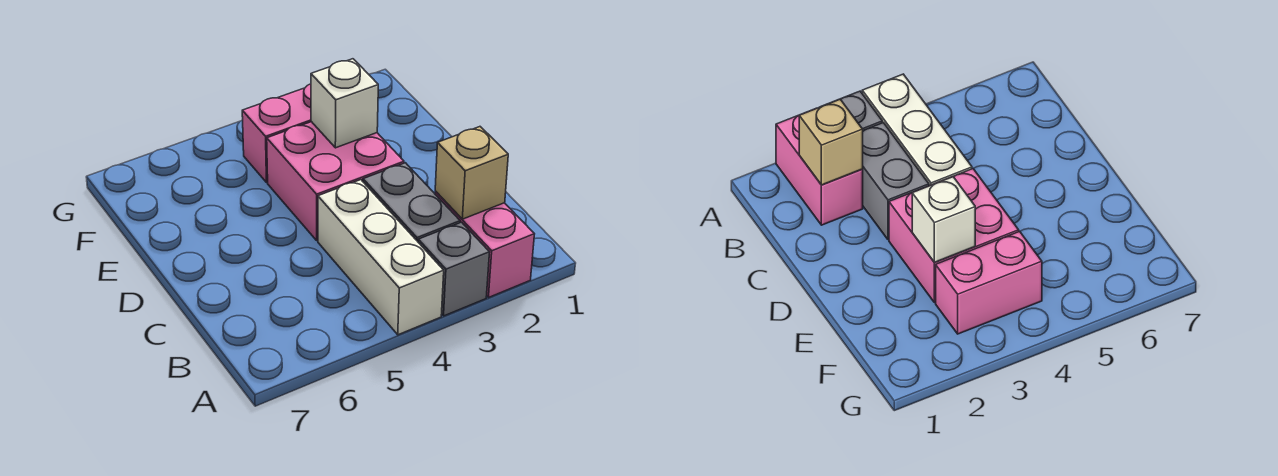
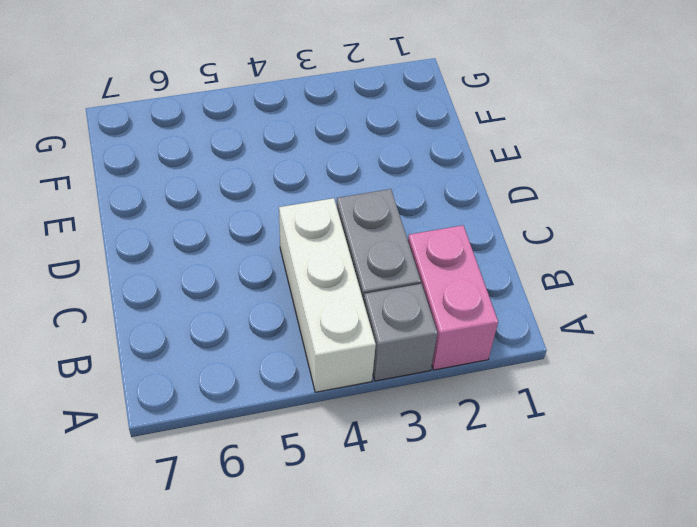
none -> pink 2x2 brick [267,122,404,241]
none -> pink 1x2 brick [242,84,311,182]

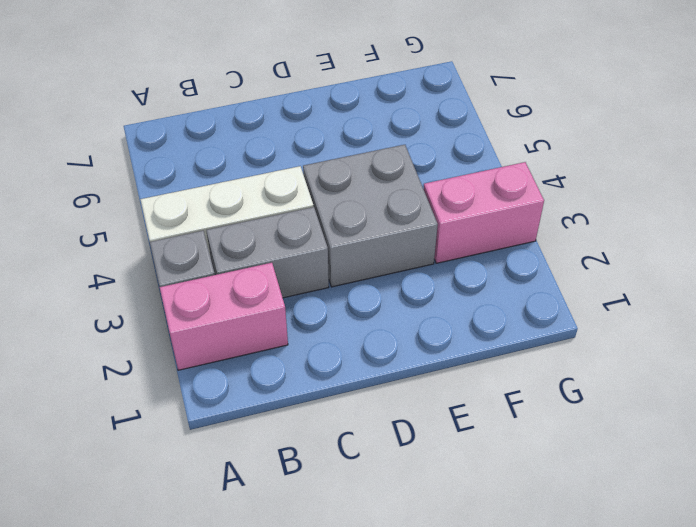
grey 2x2 brick [303,145,438,287] -> pink 2x2 brick [267,122,404,241]
pink 1x2 brick [424,162,544,263] -> pink 1x2 brick turned to [242,84,311,182]
none -> tan 1x1 brick [435,127,508,219]
none -> white 1x1 brick [311,59,378,148]

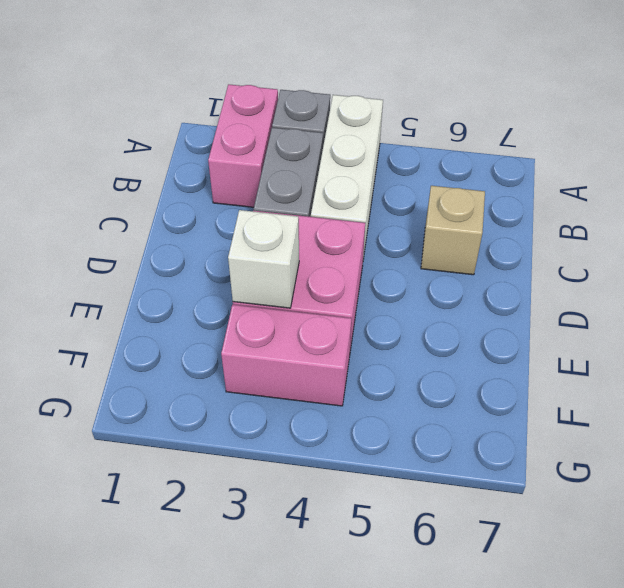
tan 1x1 brick [421,186,485,275] -> tan 1x1 brick moved to [435,127,508,219]

